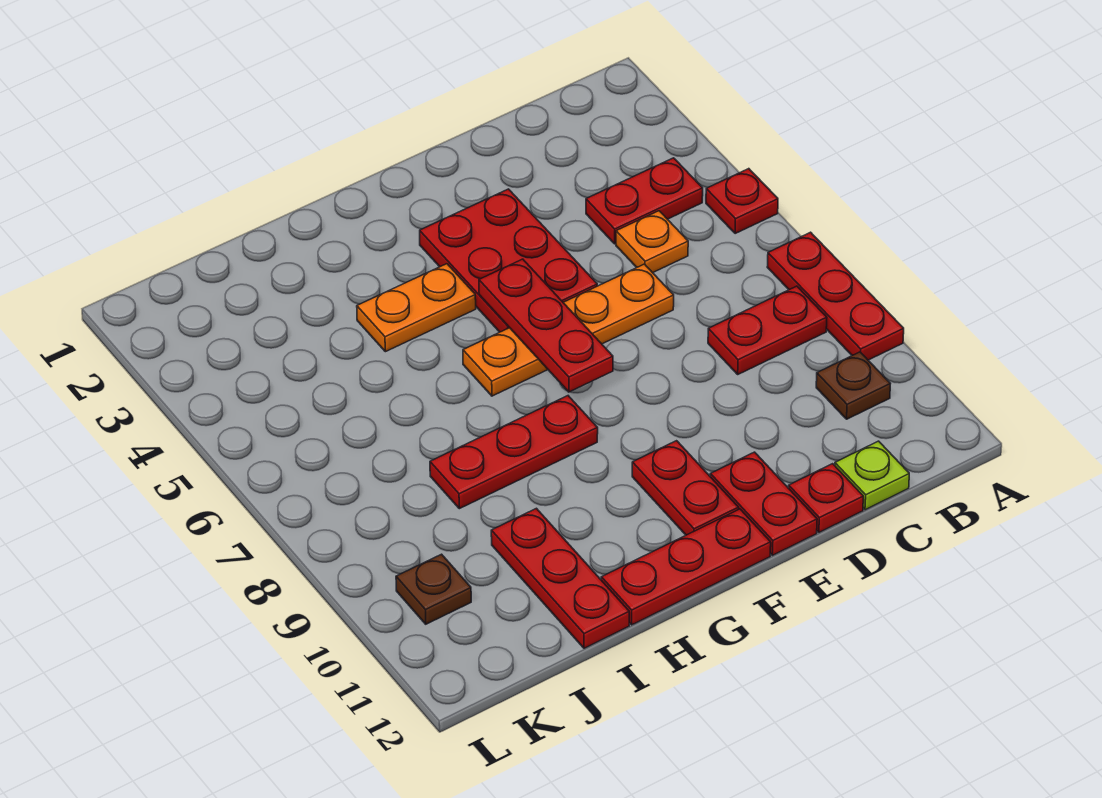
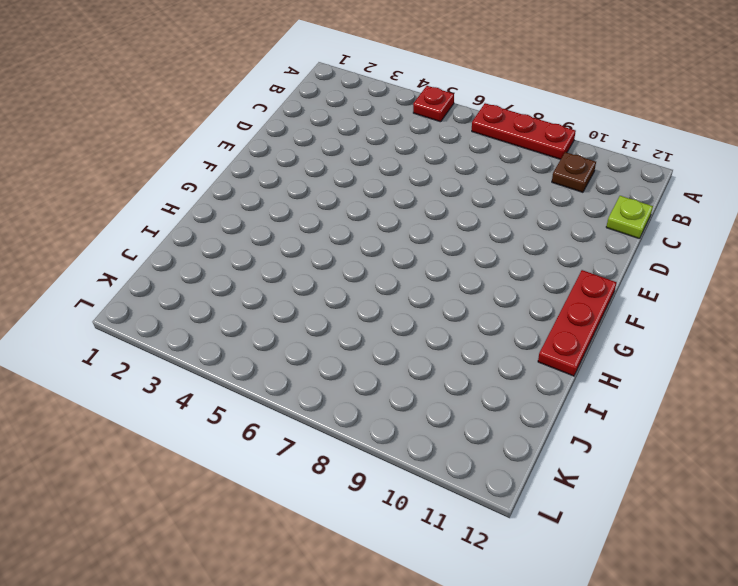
none -> red 1x2 plate [586,158,703,244]
none -> red 1x2 plate [708,286,827,374]
none -> orange 1x1 plate [616,211,688,273]

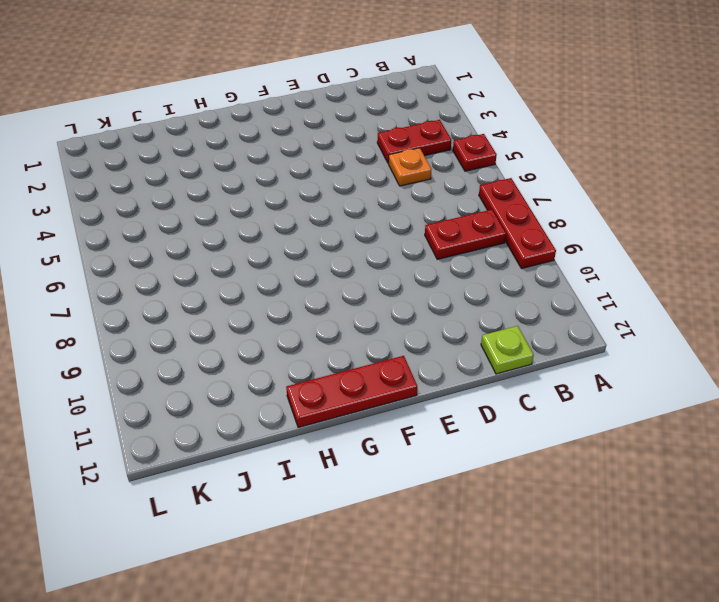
none -> brown 1x1 plate [816,352,890,419]
none -> orange 1x4 plate [463,264,674,396]
none -> red 1x1 plate [789,464,863,532]

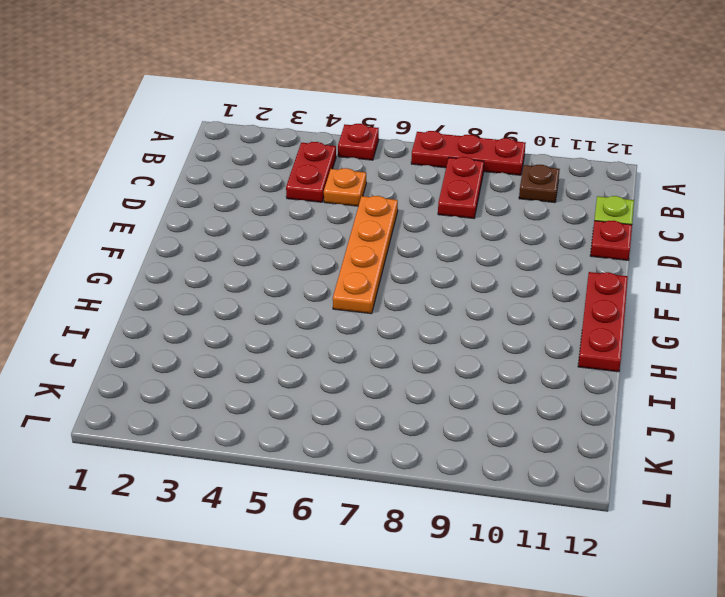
none -> red 2x3 plate [420,189,597,332]
none -> red 1x2 plate [710,452,817,555]
none -> red 1x2 plate [632,441,739,535]

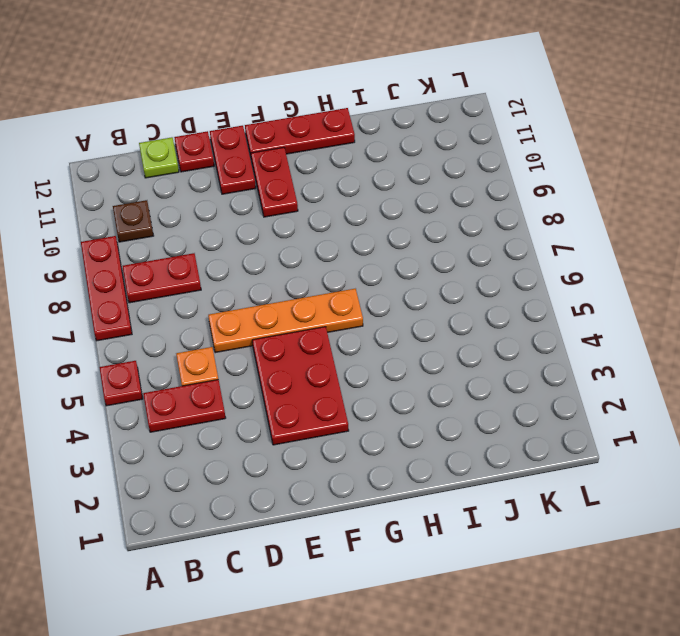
none -> orange 1x2 plate [357,264,476,352]
none -> red 1x3 plate [430,396,598,509]
none -> red 1x3 plate [491,508,629,648]

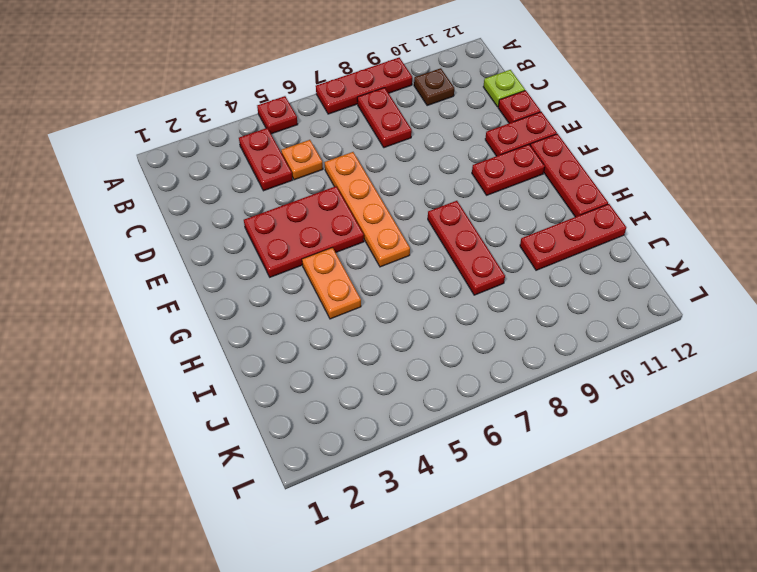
none -> brown 1x1 plate [396,554,471,624]
none -> red 1x3 plate [479,259,613,392]

